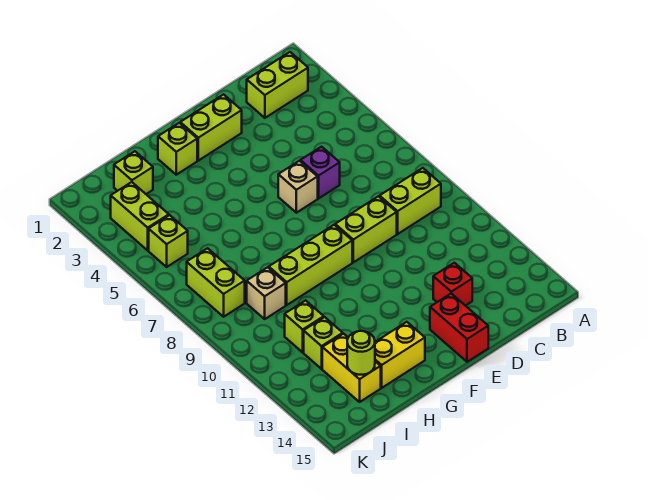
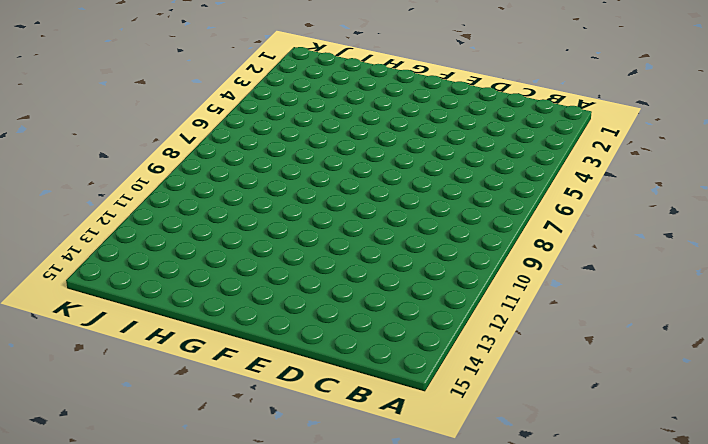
none -> lime 1x2 brick [247,52,308,118]
none -> lime 1x2 brick [380,168,441,234]
none -> purple 1x1 brick [301,147,340,198]

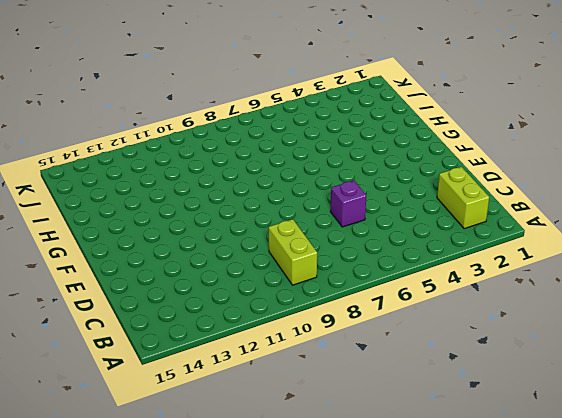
none -> lime 1x2 brick [335,196,397,262]
none -> red 1x1 brick [433,263,472,306]
none -> lime 1x2 brick [180,95,242,161]

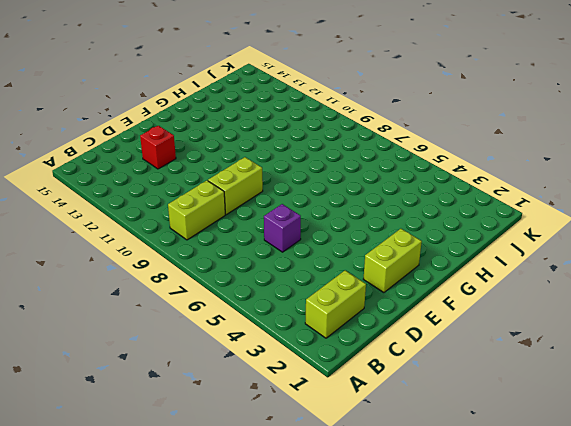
none -> tan 1x1 brick [278,161,318,213]
none -> red 1x2 brick [430,294,488,362]
none -> lime 1x3 brick [269,225,352,305]

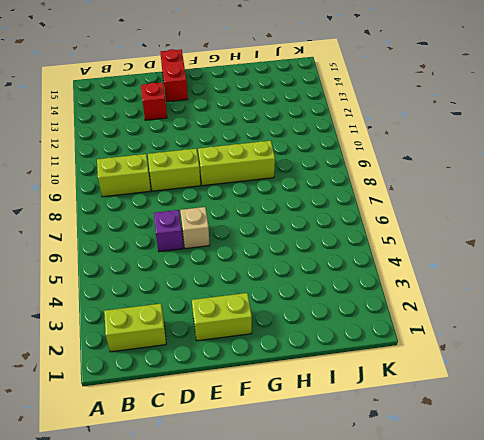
none -> lime 1x1 brick [158,123,197,175]
none -> yellow 1x2 brick [375,322,425,388]
none -> lime 1x1 brick [114,151,153,194]

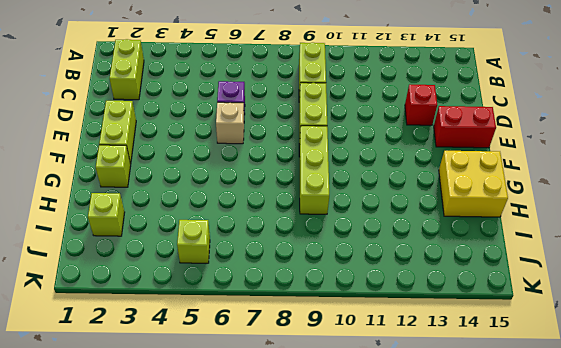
yellow 2x2 brick [439,151,508,217] -> yellow 1x2 brick [375,322,425,388]
none -> tan 1x1 brick [247,267,286,319]
none -> lime 1x1 brick [285,300,324,352]
none -> lime 1x1 brick [304,317,343,369]

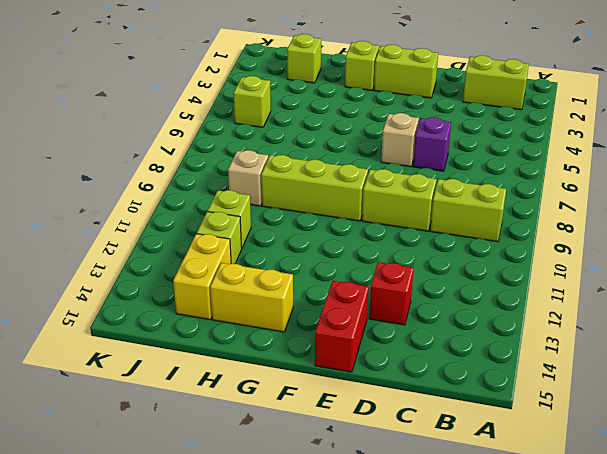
none -> lime 1x2 brick [111,182,169,250]
none -> lime 1x2 brick [187,248,245,317]
none -> lime 1x1 round brick [347,331,375,375]

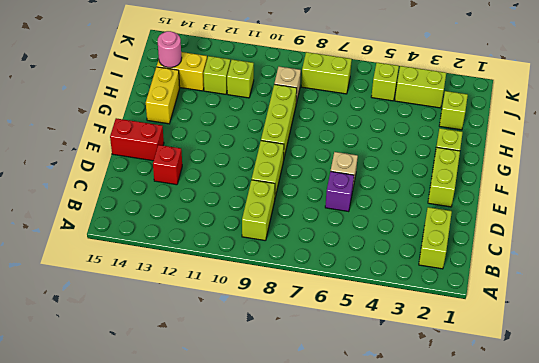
pink 1x1 round brick [158,31,182,68] -> lime 1x1 round brick [347,331,375,375]

